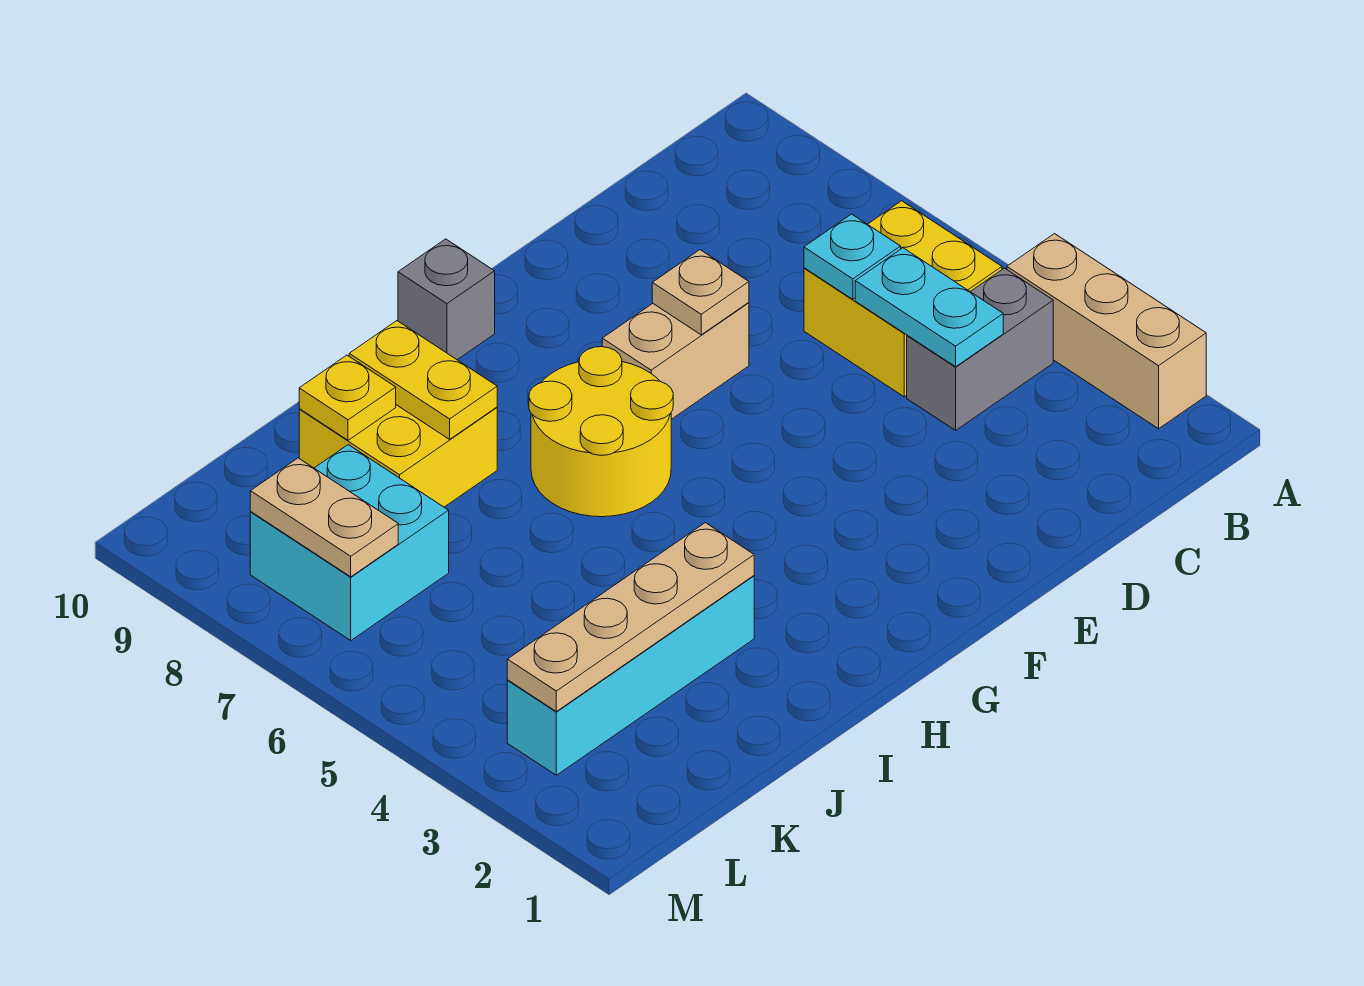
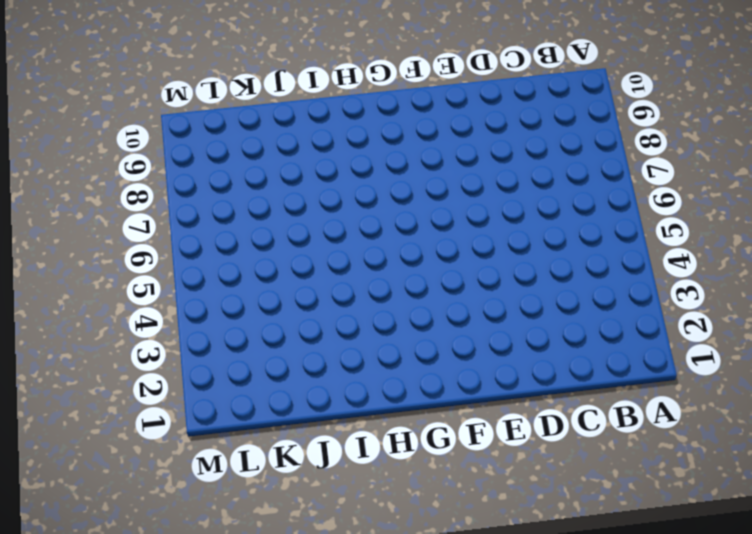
none -> tan 1x3 brick [1007,234,1206,429]
none -> grey 1x2 brick [907,268,1053,430]
none -> yellow 2x2 brick [804,201,1002,397]

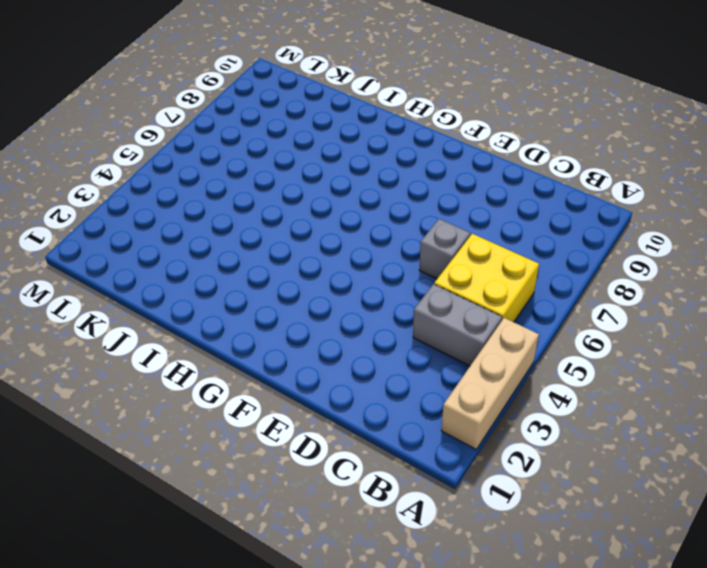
grey 1x1 brick [419,219,470,279] -> grey 1x1 brick moved to [398,239,495,360]
none -> tan 1x2 brick [602,302,749,419]
none -> yellow 2x2 round brick [529,347,673,517]
none -> cyan 1x4 brick [507,576,754,775]

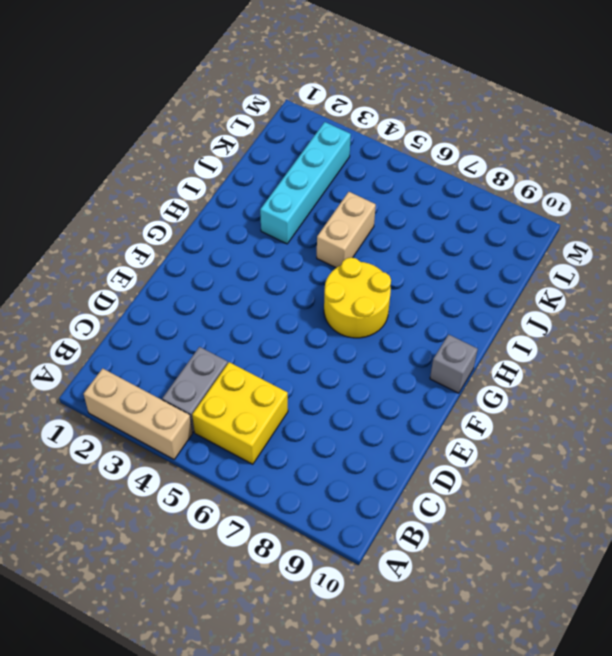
tan 1x2 brick [317,192,376,268] -> tan 1x2 brick moved to [602,302,749,419]
none -> yellow 2x2 brick [299,405,497,507]
none -> cyan 2x2 brick [250,445,449,640]
none -> cyan 1x2 plate [855,248,1003,367]

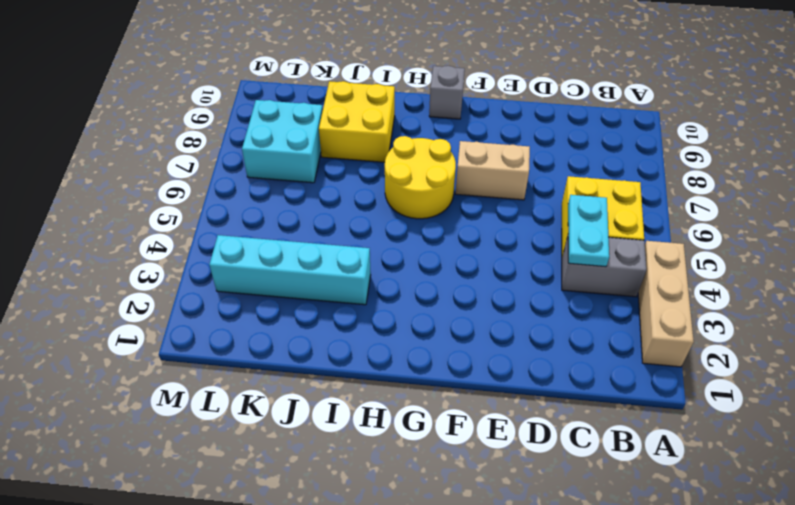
none -> cyan 1x1 plate [804,214,901,299]
none -> tan 1x1 plate [652,250,749,335]
none -> tan 1x4 plate [507,523,754,711]

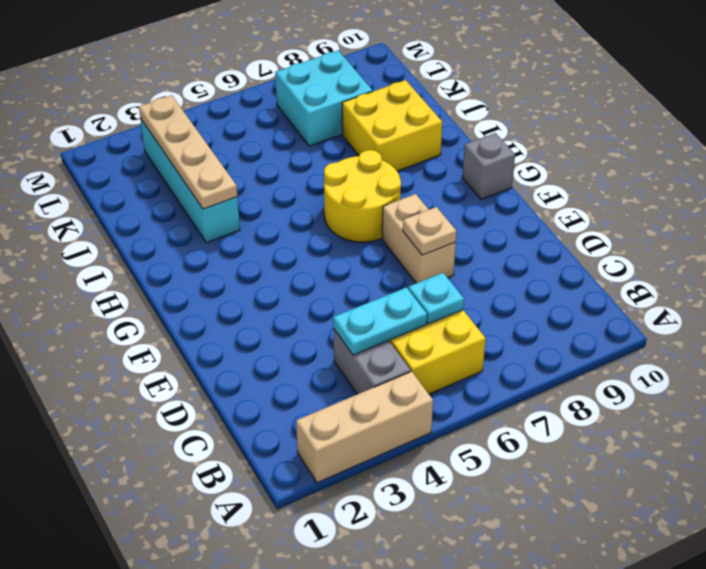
none -> yellow 1x2 plate [349,321,497,439]
none -> yellow 1x1 plate [299,355,396,440]
none -> tan 1x2 plate [250,458,398,577]

